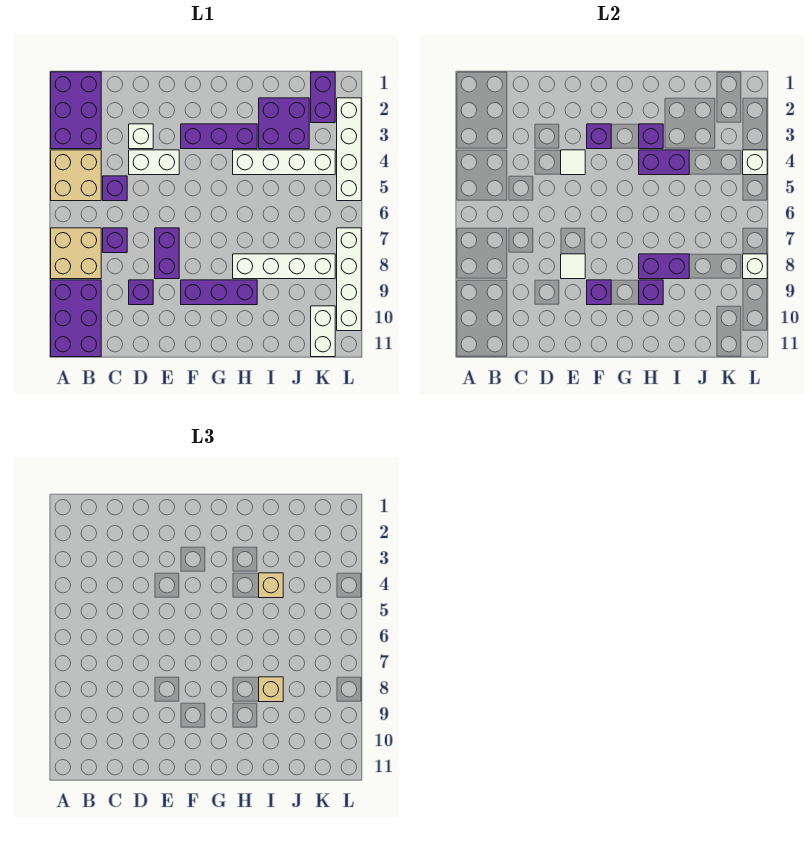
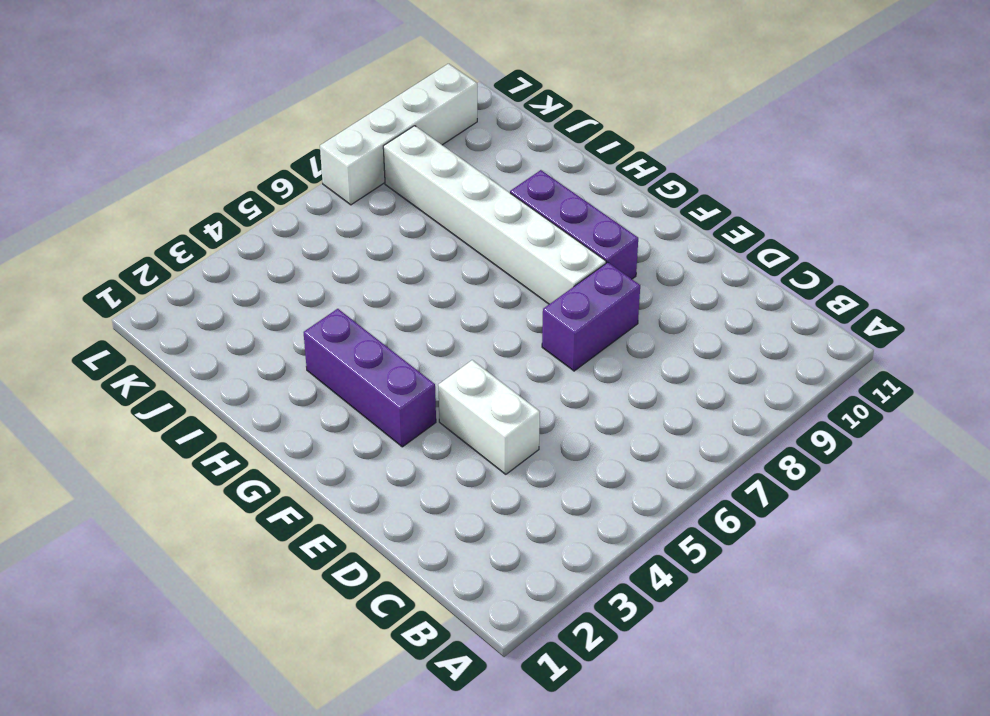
white 1x6 brick [383,126,606,304] -> white 1x4 brick [233,254,335,279]
none -> purple 2x3 brick [51,72,101,149]
none -> tan 2x2 brick [51,150,101,201]
none -> tan 2x2 brick [51,228,101,279]
none -> purple 2x3 brick [51,280,101,357]

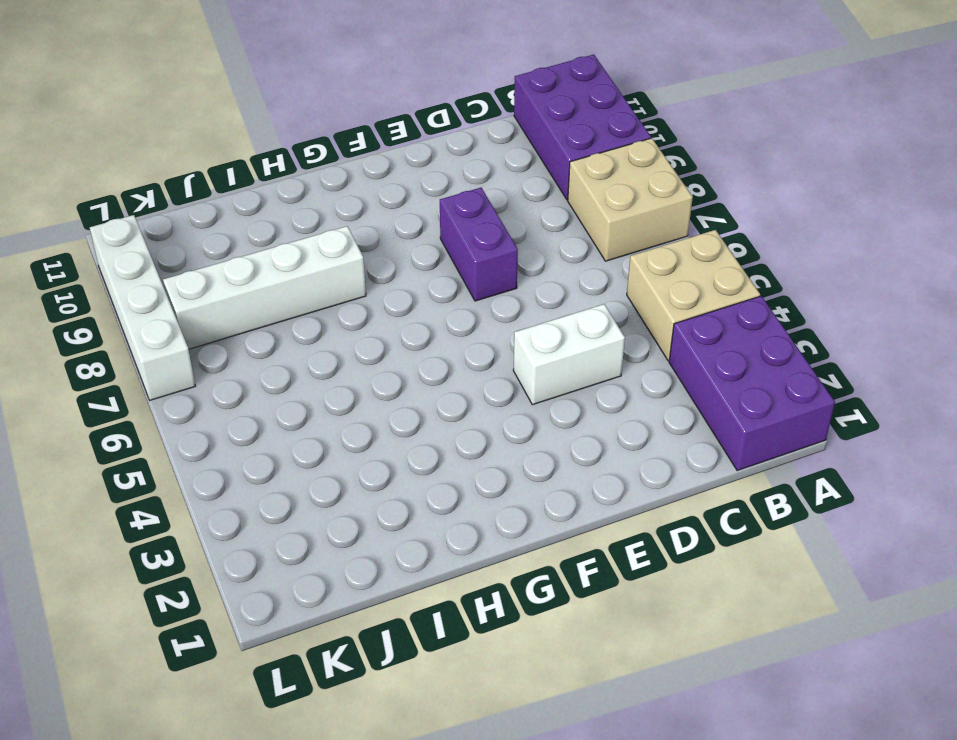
none -> purple 1x1 brick [103,176,127,201]
none -> purple 1x1 brick [103,228,127,253]
none -> white 1x1 brick [129,124,153,149]
none -> purple 1x1 brick [129,280,153,305]

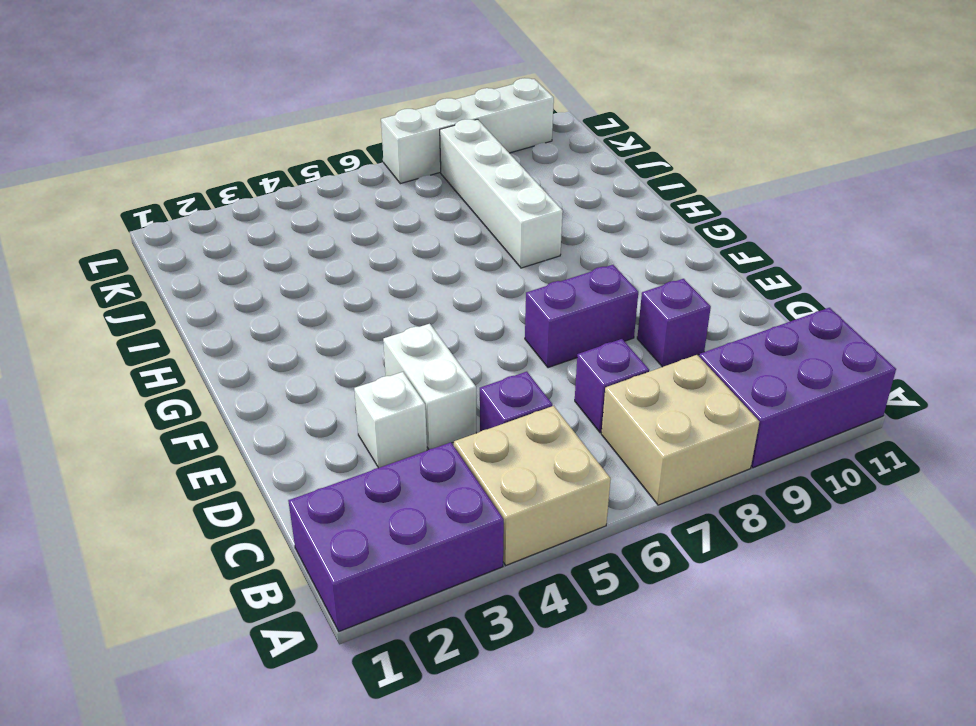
none -> purple 1x3 brick [181,124,257,149]
none -> purple 1x3 brick [181,280,257,305]
none -> white 1x4 brick [233,150,335,175]
none -> purple 2x2 brick [259,98,309,149]

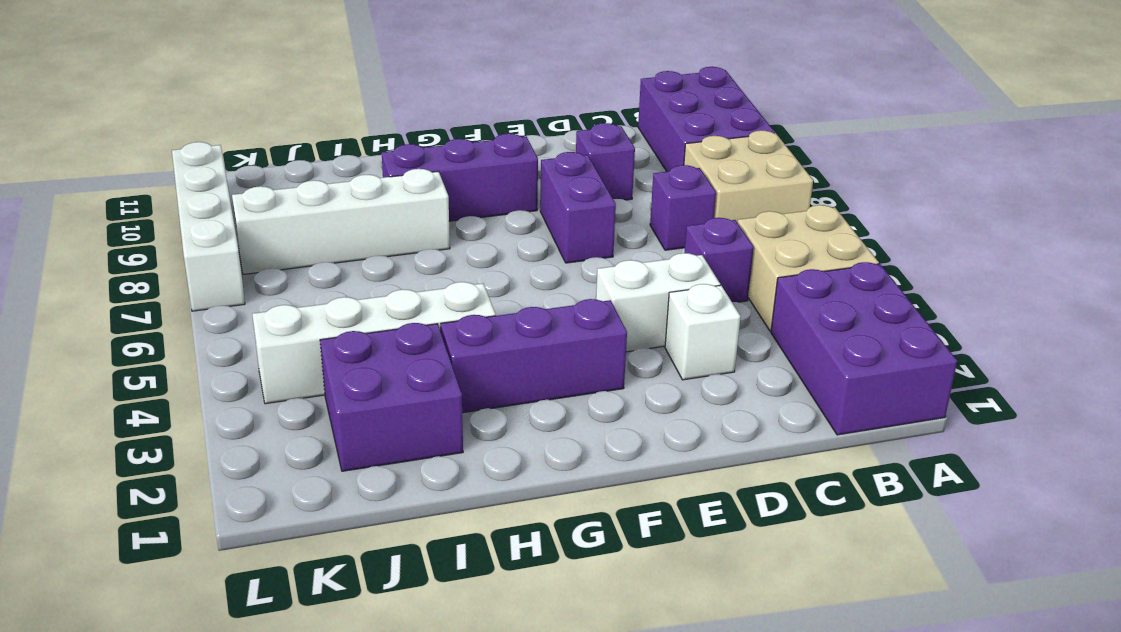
none -> purple 1x2 brick [311,72,335,123]
none -> white 1x2 brick [311,306,335,357]
none -> white 1x4 brick [337,98,361,201]
none -> white 1x1 tile [561,150,585,175]

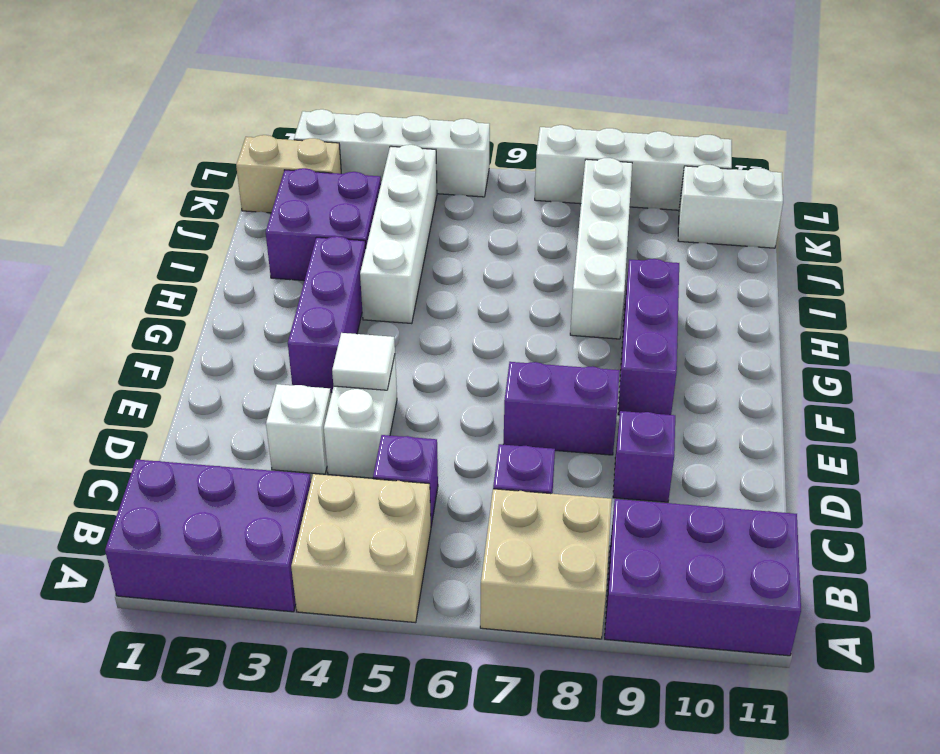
tan 1x2 brick [236,135,341,213] -> purple 1x2 brick [311,72,335,123]
none -> white 1x1 tile [561,254,585,279]
none -> purple 1x1 brick [587,124,611,149]
none -> purple 1x1 brick [587,280,611,305]
none -> purple 1x1 brick [639,124,663,149]

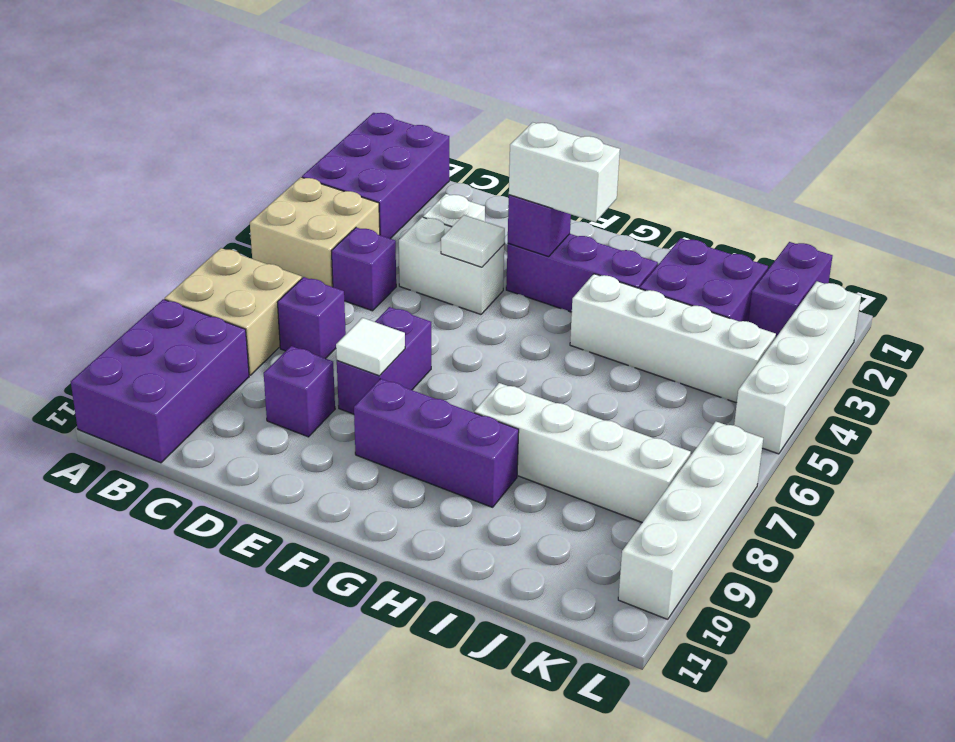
white 1x2 brick [509,122,620,222] -> white 1x2 brick turned to [311,306,335,357]
none -> purple 1x1 brick [587,280,611,305]
none -> purple 1x1 brick [639,124,663,149]
none -> purple 1x2 brick [639,150,689,175]
none -> purple 1x2 brick [639,254,689,279]

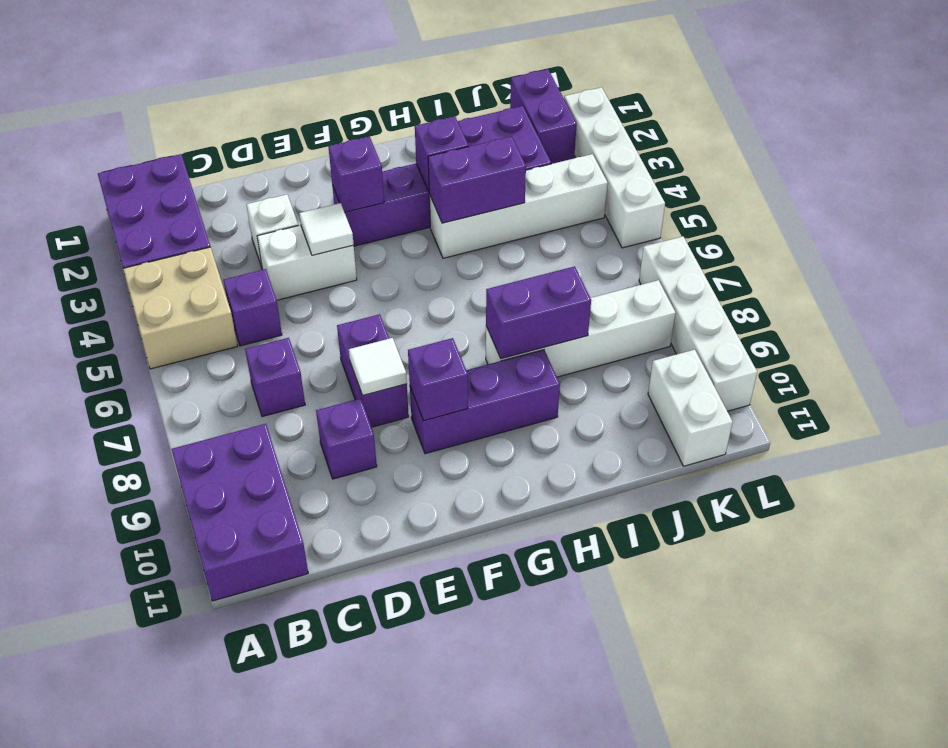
none -> tan 2x2 brick [51,228,101,279]
none -> purple 1x1 brick [639,280,663,305]
none -> white 1x1 brick [743,150,767,175]
none -> white 1x1 brick [743,254,767,279]

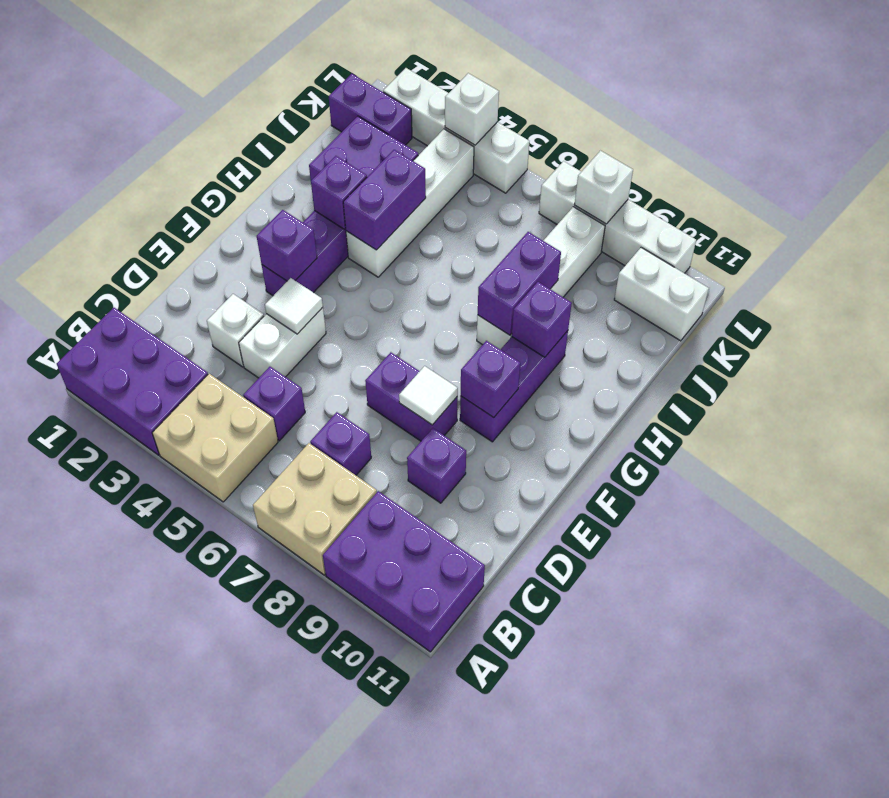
none -> tan 1x1 brick [259,573,283,598]
none -> tan 1x1 brick [259,677,283,702]

